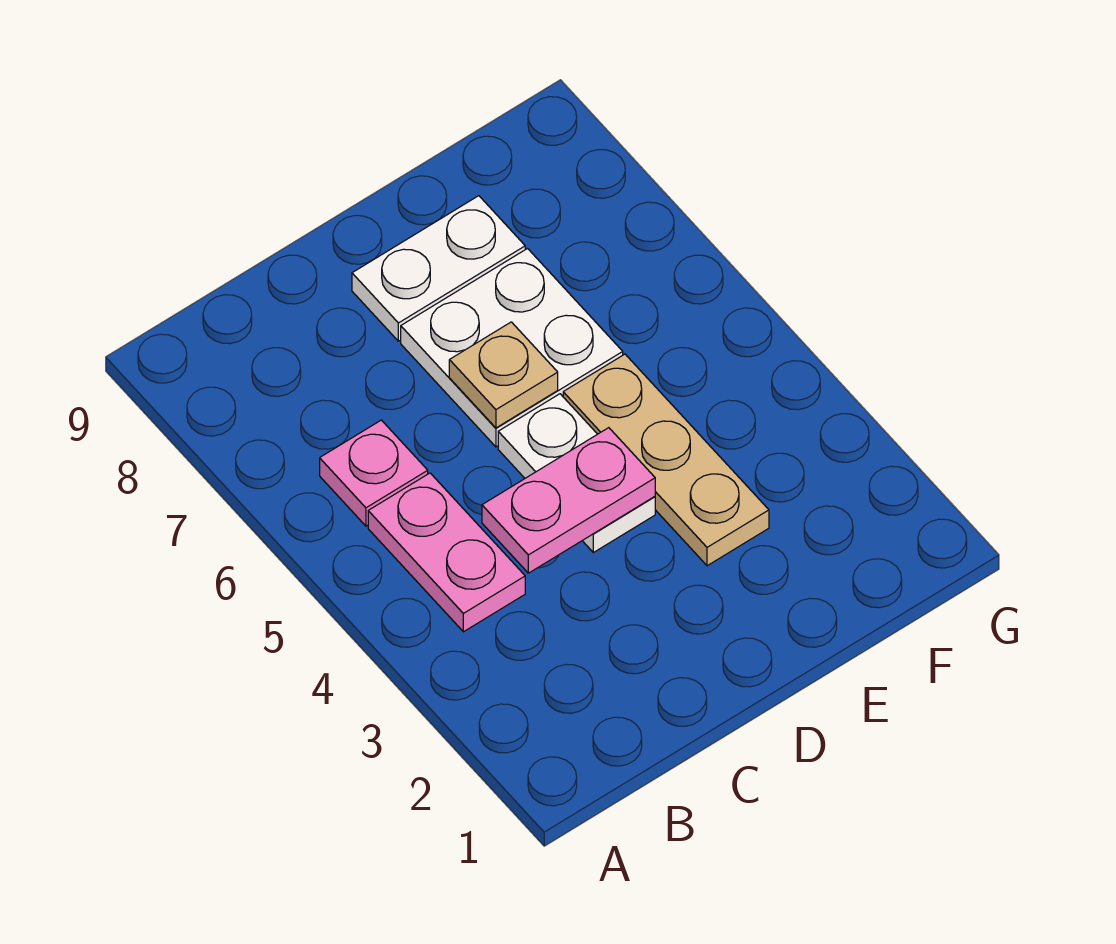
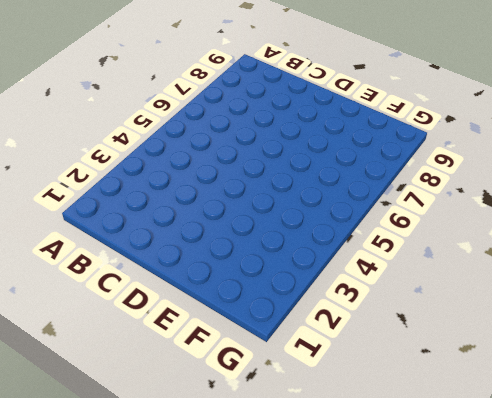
none -> pink 1x2 plate [368,473,525,632]
none -> pink 1x1 plate [320,420,428,526]

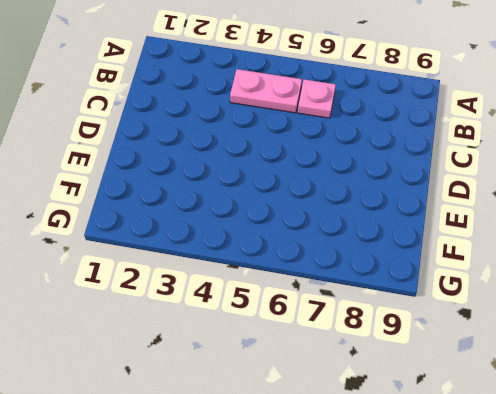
none -> white 1x2 plate [498,394,655,552]
none -> white 2x2 plate [401,249,623,447]

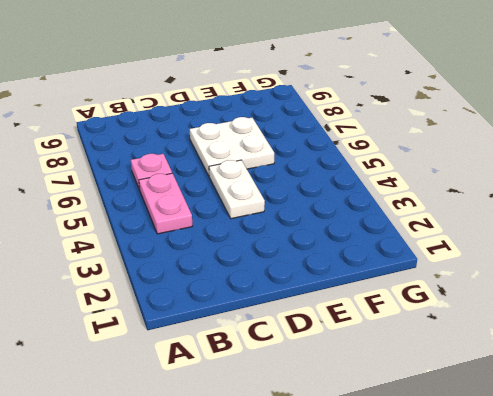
none -> white 1x2 plate [352,196,525,341]
none -> tan 1x3 plate [563,354,769,566]

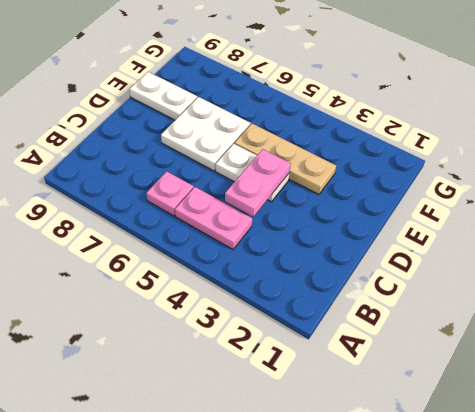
white 1x2 plate [130,72,197,120] -> white 1x2 plate turned to [352,196,525,341]
none -> tan 1x1 plate [449,322,558,428]

